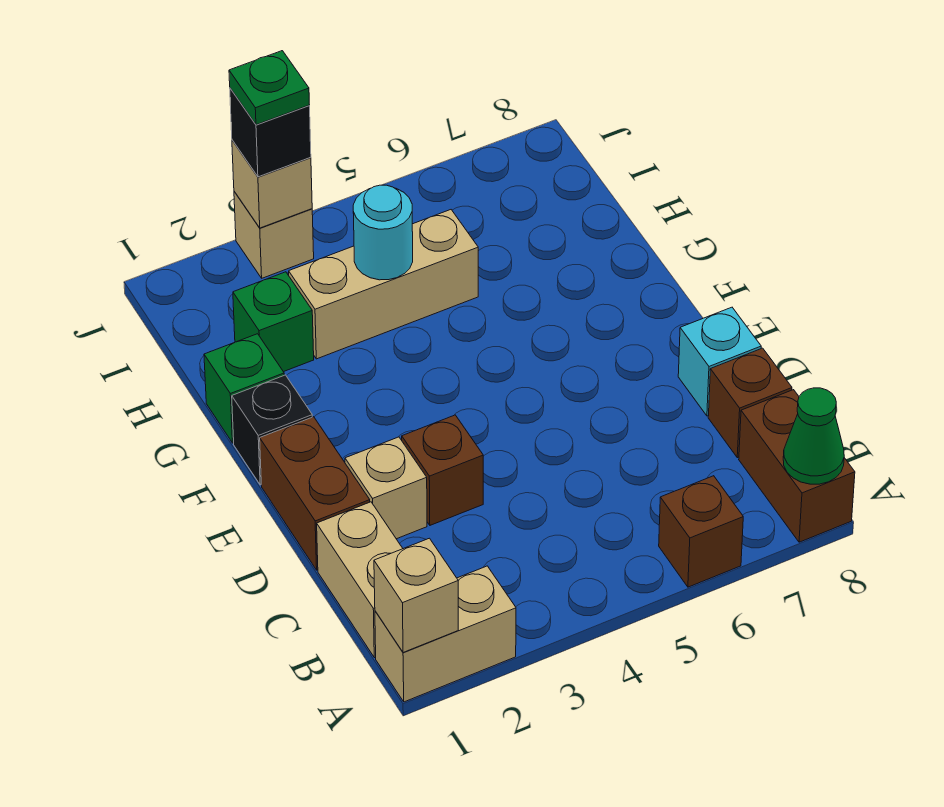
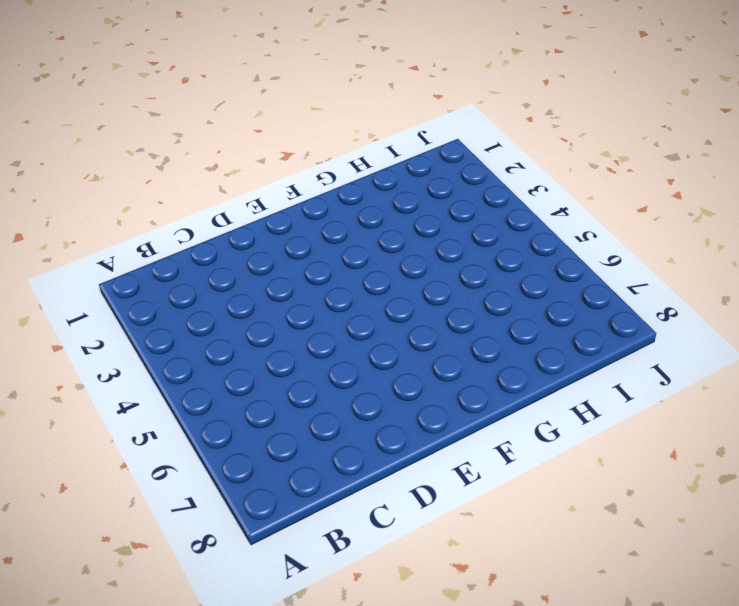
none -> tan 1x2 brick [375,566,516,702]
none -> brown 1x1 brick [659,476,743,587]
none -> brown 1x2 brick [739,390,855,542]

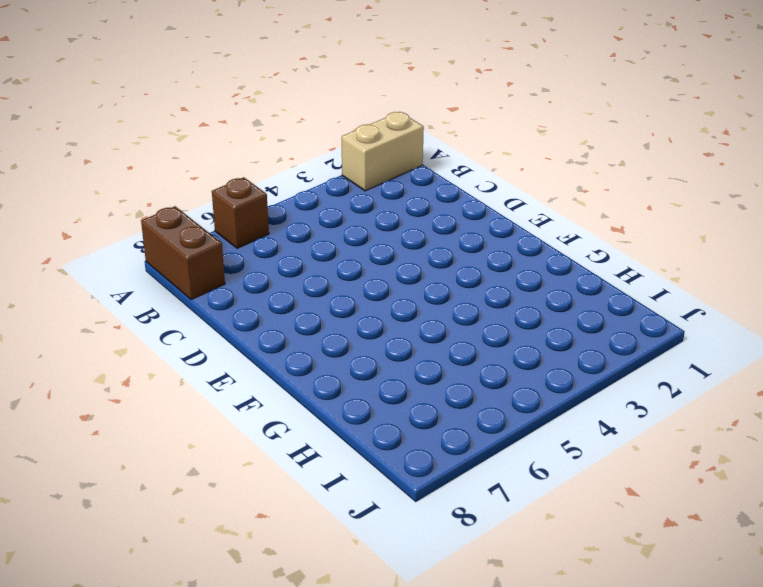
none -> tan 1x2 brick [317,502,403,658]
none -> brown 1x1 brick [708,348,792,458]
none -> brown 1x2 brick [260,417,370,570]

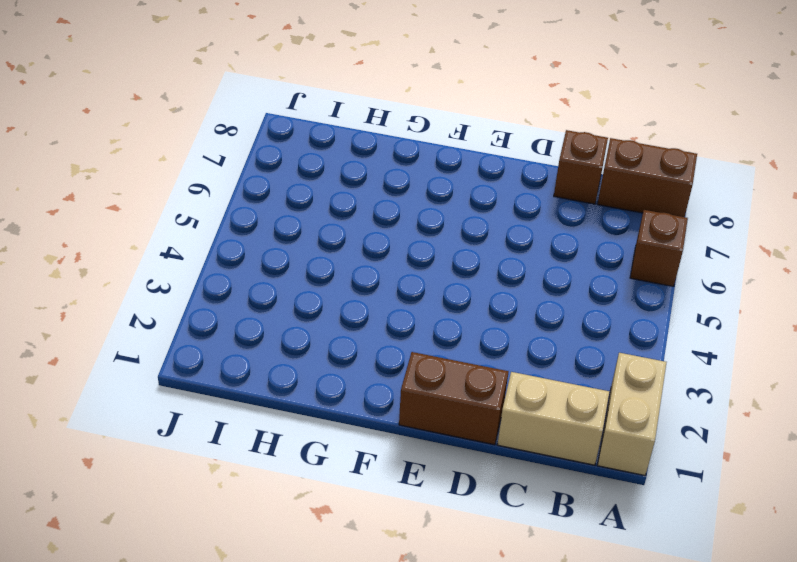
none -> tan 1x1 brick [345,437,427,539]
none -> brown 1x1 brick [402,415,483,525]
none -> cyan 1x1 brick [678,307,761,416]

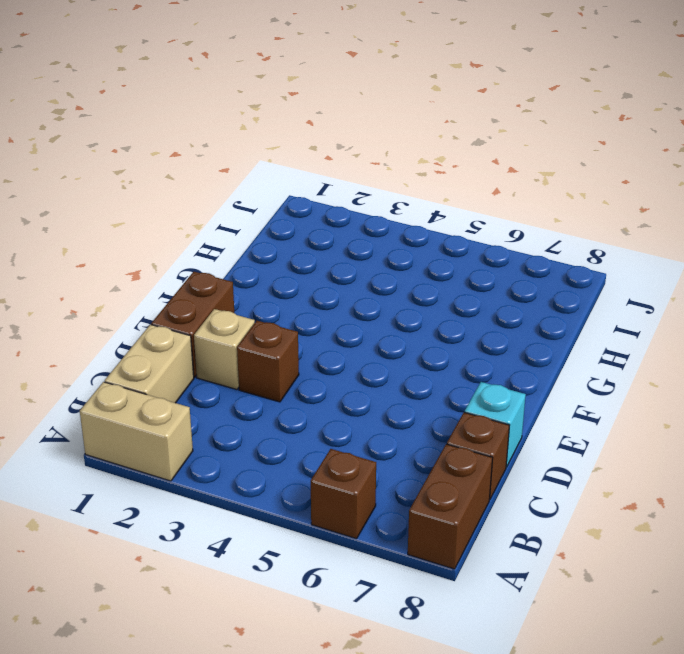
none -> black 1x1 brick [232,375,312,485]
none -> green 1x1 brick [204,334,284,443]
none -> green 1x1 brick [233,272,314,372]

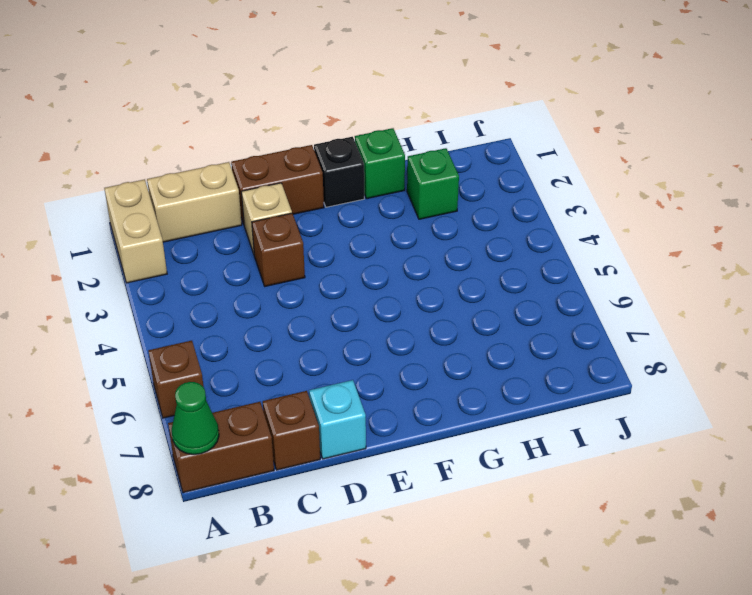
none -> tan 1x3 brick [289,210,478,359]
none -> tan 1x1 brick [234,192,314,278]
none -> tan 1x1 brick [374,538,458,653]

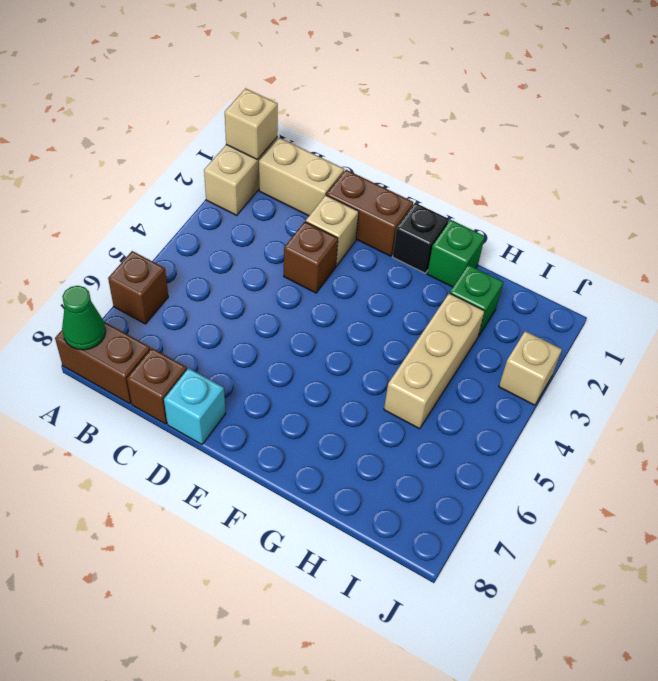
none -> cyan 1x1 round brick [353,185,413,280]
none -> tan 1x1 brick [232,140,312,228]
none -> black 1x1 brick [230,88,311,177]

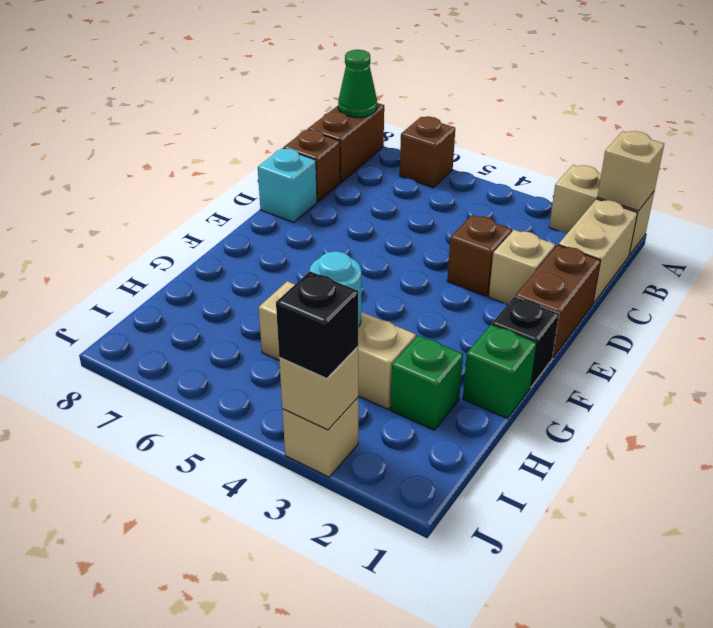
none -> green 1x1 plate [229,51,309,125]

